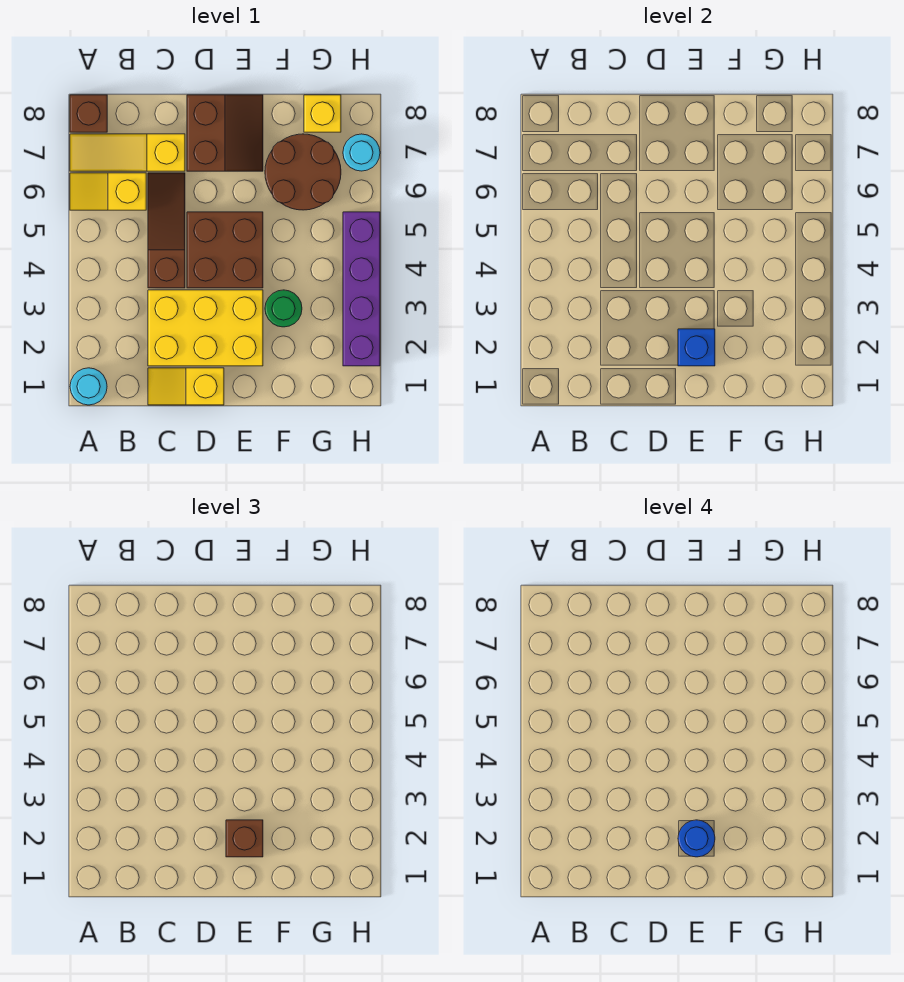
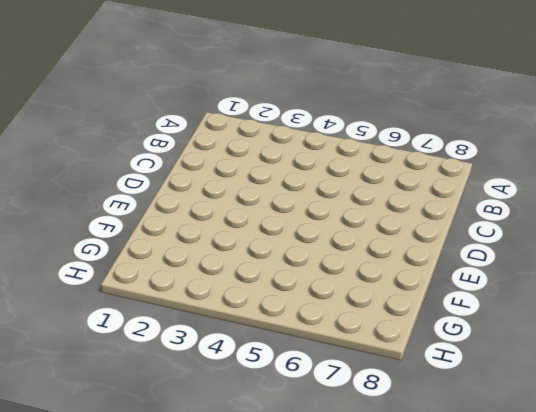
none -> cyan 1x1 round brick [70,368,107,405]
none -> yellow 1x2 slope [70,173,146,210]
none -> yellow 1x3 slope [70,134,185,171]

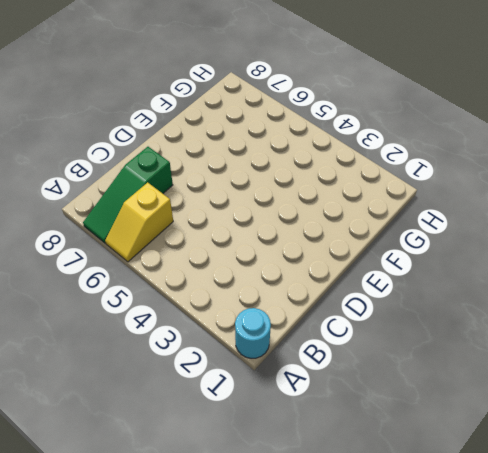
green 1x3 slope [83,147,173,243] -> yellow 1x3 slope [70,134,185,171]
none -> brown 1x1 brick [70,95,107,132]
none -> yellow 1x2 slope [148,368,224,405]
none -> yellow 2x3 brick [148,290,263,366]

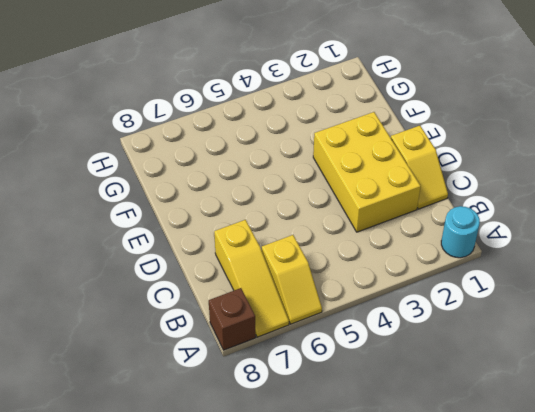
none -> brown 1x3 slope [148,173,185,288]
none -> brown 2x2 brick [187,212,263,288]
none -> brown 2x2 slope [187,95,263,171]

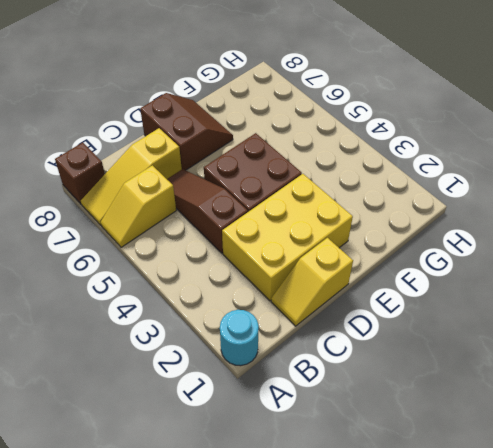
none -> green 1x1 round brick [265,290,302,327]
none -> brown 2x2 round brick [265,134,341,210]
none -> yellow 1x1 brick [304,95,341,132]

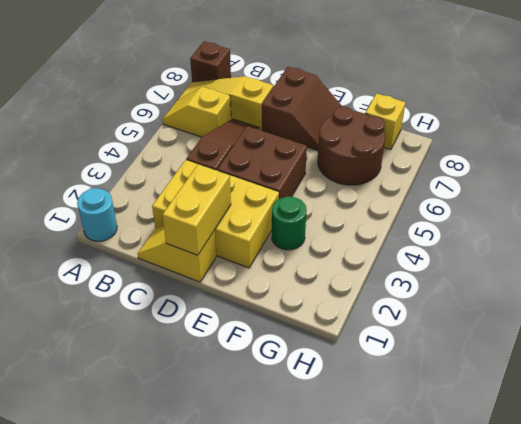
yellow 1x2 brick [163,164,231,255] -> none
none -> purple 1x4 brick [343,212,380,366]
none -> cyan 1x1 round brick [343,134,380,171]
none -> blue 1x1 brick [678,329,715,366]

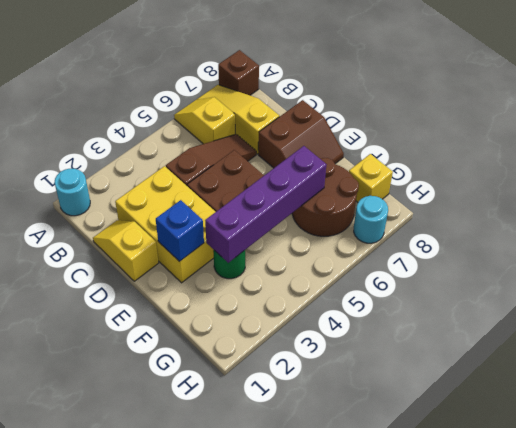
purple 1x4 brick [205,146,327,263] -> purple 1x4 brick moved to [343,212,380,366]
none -> brown 1x1 brick [226,820,263,857]
none -> blue 1x1 round brick [678,820,715,857]

